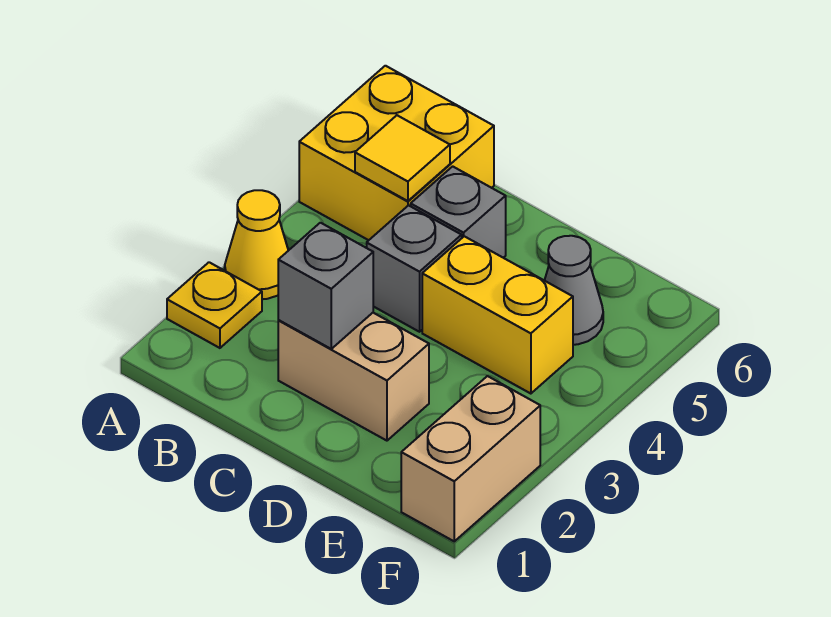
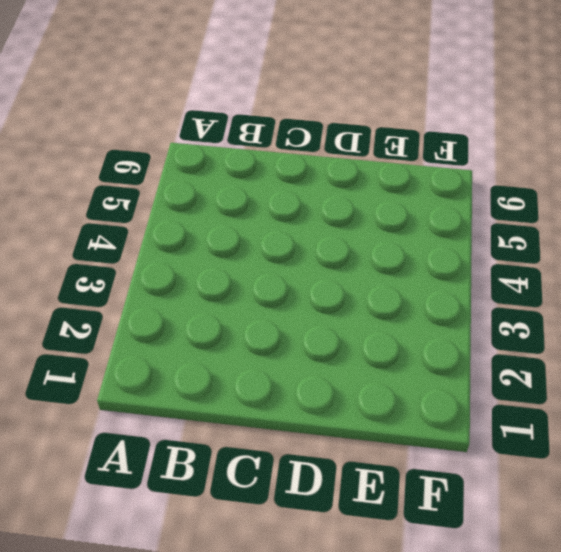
none -> yellow 1x1 plate [167,262,262,348]
none -> yellow 1x1 cone [225,190,288,299]

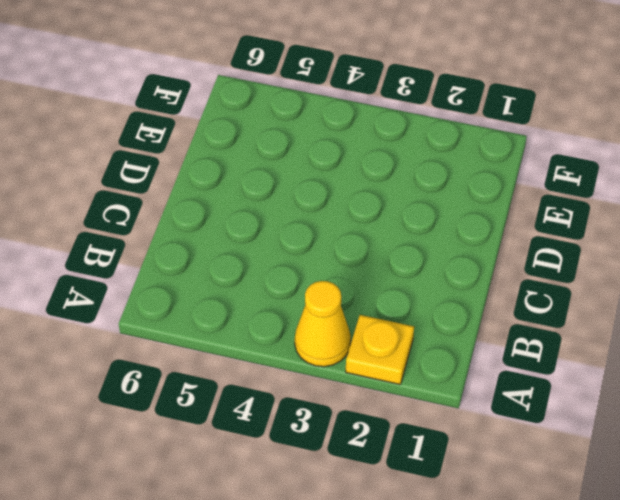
none -> yellow 2x2 brick [299,66,494,240]
none -> tan 1x2 brick [278,313,429,441]

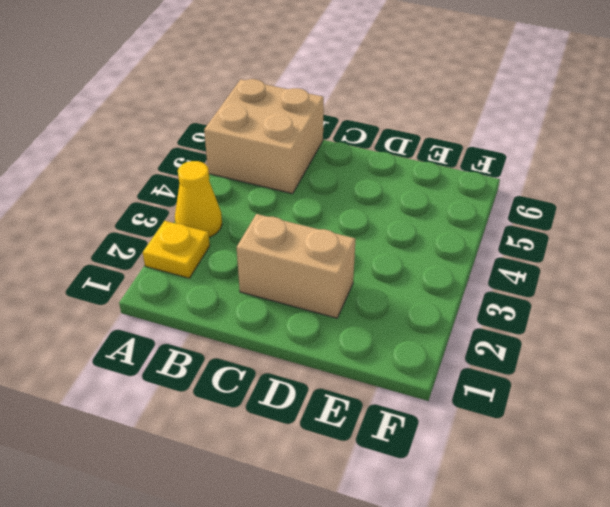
tan 2x2 brick [204,79,324,194] -> yellow 2x2 brick [299,66,494,240]
none -> grey 1x1 brick [367,205,462,332]
none -> grey 1x1 brick [411,166,506,258]

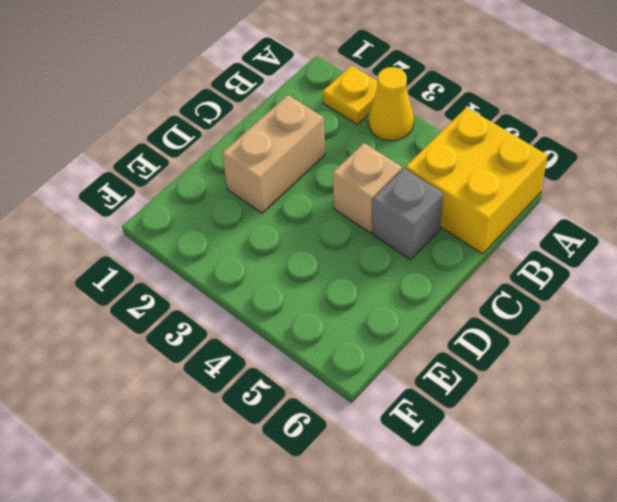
tan 1x1 brick [333,143,402,233] -> grey 1x1 brick [367,205,462,332]
none -> yellow 1x2 brick [422,236,573,394]
none -> grey 1x1 cone [544,236,603,345]

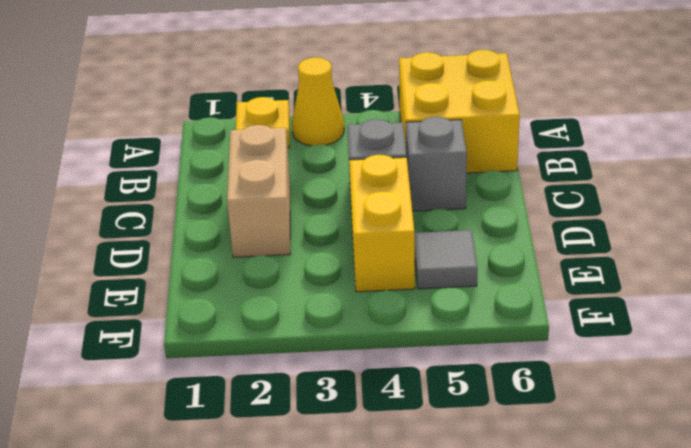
grey 1x1 tile [415,230,478,289] -> grey 1x1 cone [544,236,603,345]
none -> tan 1x2 brick [401,376,540,541]
none -> yellow 1x1 tile [355,115,450,201]

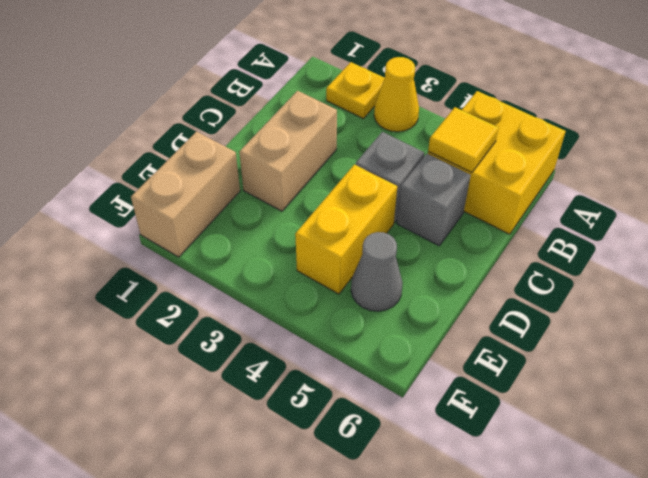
tan 1x2 brick [131,132,240,257] -> tan 1x2 brick turned to [401,376,540,541]
none -> grey 1x1 brick [278,223,373,349]

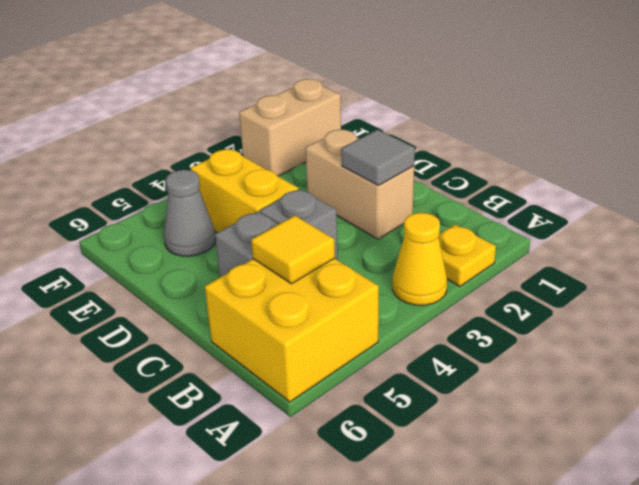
grey 1x1 tile [341,130,415,185] -> grey 1x1 brick [278,223,373,349]

